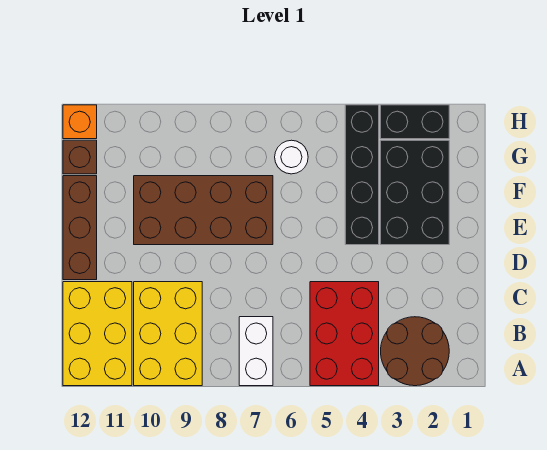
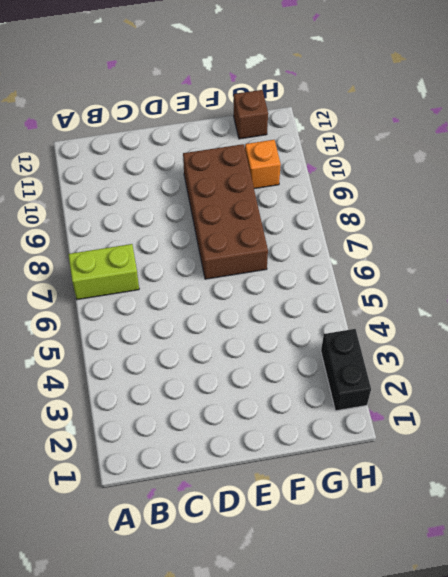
lime 1x2 brick [68,244,139,300] -> white 1x2 brick [239,317,273,386]
orange 1x1 brick [245,140,281,189] -> orange 1x1 brick moved to [63,105,97,139]
none -> brown 2x2 round brick [381,317,449,386]
none -> red 2x3 brick [310,282,379,386]
none -> yellow 2x3 brick [134,282,202,386]

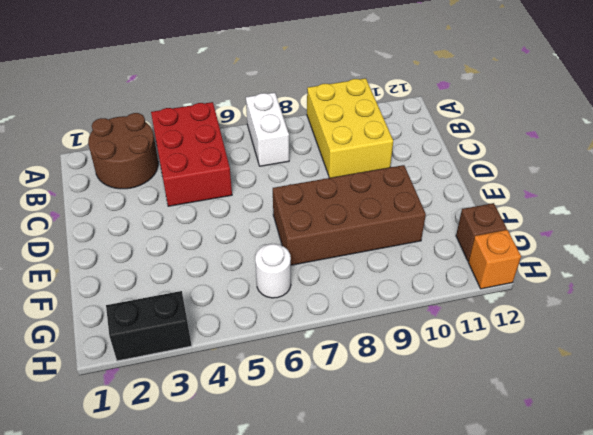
none -> yellow 2x3 brick [63,282,132,386]
none -> brown 1x3 brick [63,176,97,280]
none -> black 2x3 brick [380,140,449,245]

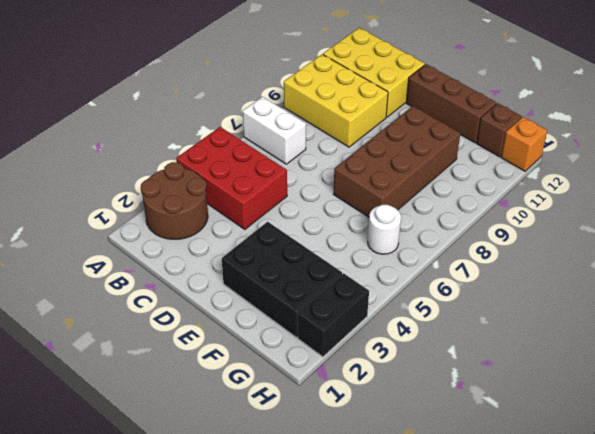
none -> black 1x4 brick [345,105,379,245]

